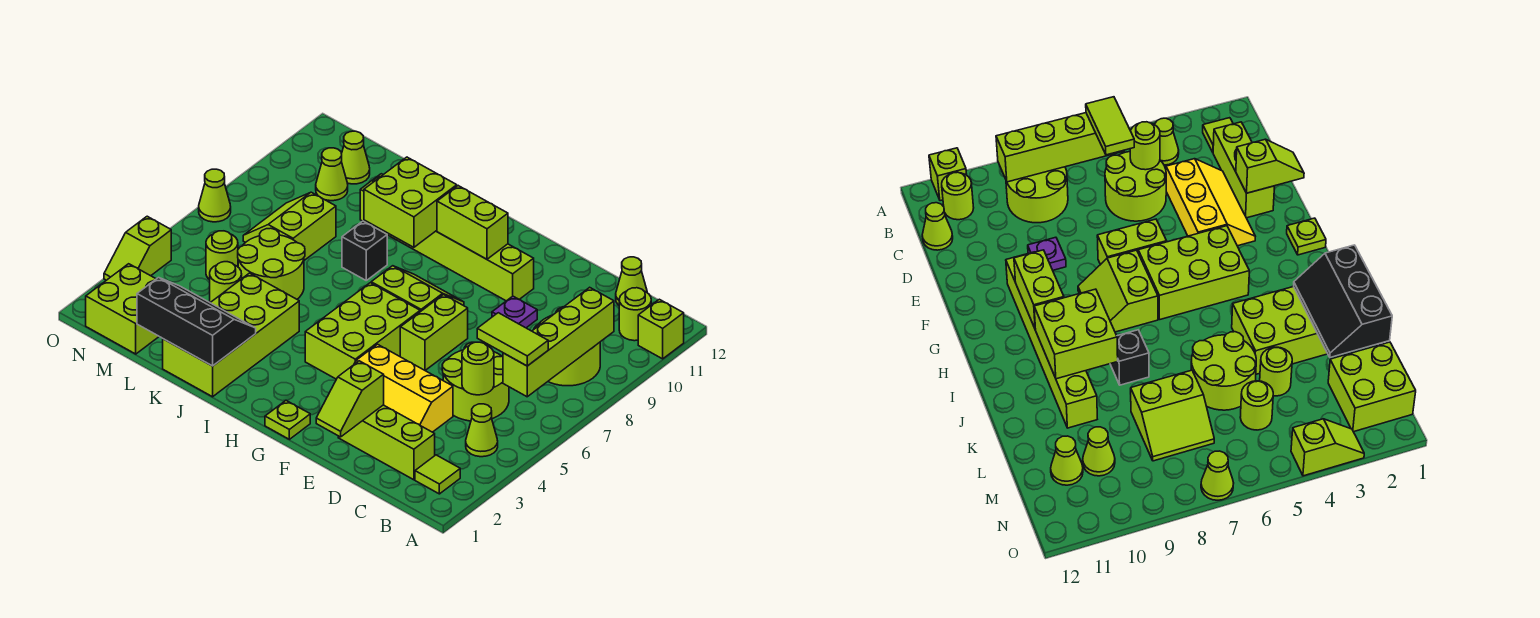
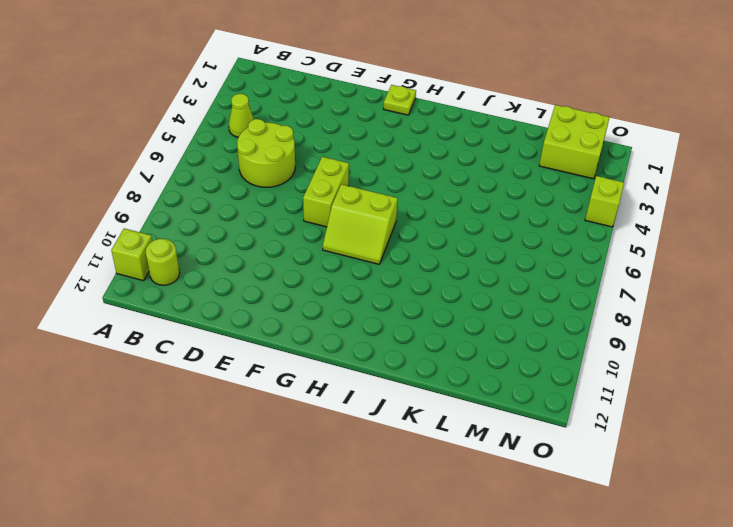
none -> lime 1x1 tile [415,455,460,494]
none -> lime 2x2 round brick [534,307,600,386]
none -> lime 1x3 brick [338,405,435,480]
none -> lime 1x1 cone [616,257,647,305]

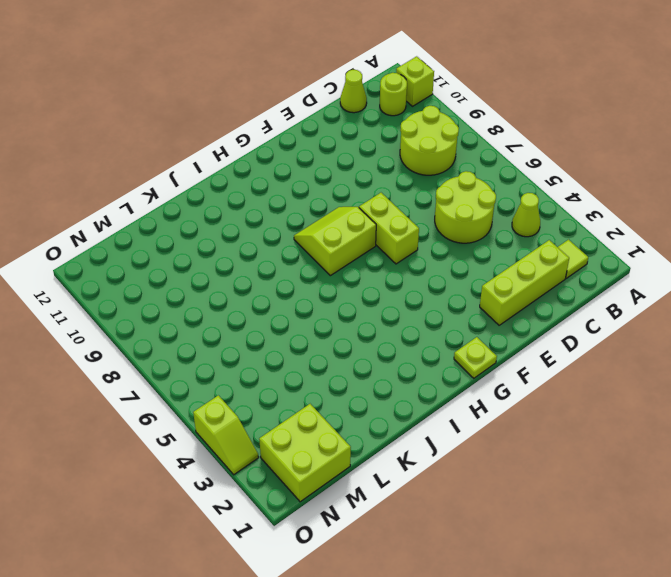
none -> yellow 2x3 slope [354,344,453,432]
none -> purple 1x1 plate [492,296,537,328]
none -> lime 1x6 brick [360,174,534,301]
none -> lime 2x3 brick [305,283,420,379]

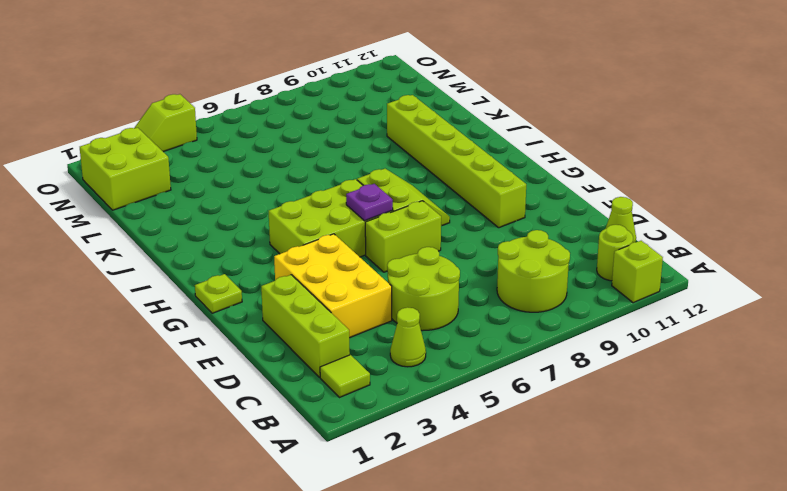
yellow 2x3 brick [274,234,392,338] -> yellow 2x3 slope [354,344,453,432]
purple 1x1 plate [346,184,393,221] -> purple 1x1 plate moved to [492,296,537,328]
none -> lime 2x4 brick [163,273,299,397]
none -> black 1x1 brick [342,221,387,280]
none -> lime 2x2 round brick [238,228,305,299]
none -> lime 1x1 round brick [210,262,242,302]

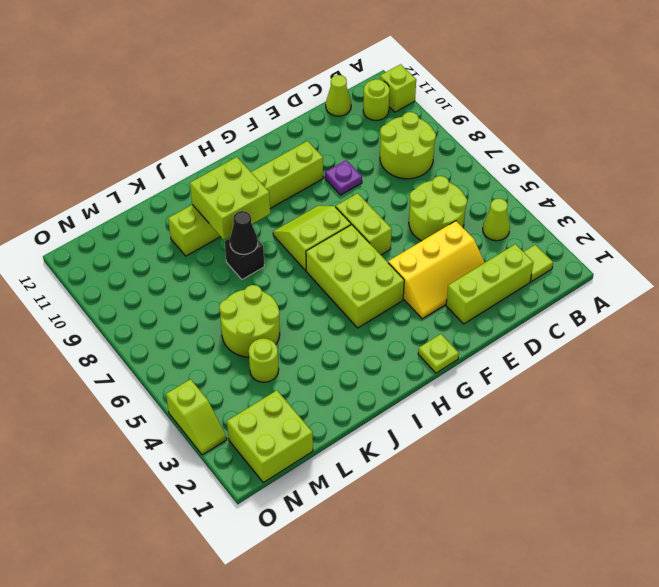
black 1x1 cone [230,211,258,254] -> none
none -> lime 2x4 brick [163,273,299,397]
none -> lime 2x2 slope [243,192,336,260]
none -> lime 1x1 round brick [206,231,238,280]
none -> lime 1x1 cone [316,148,348,201]

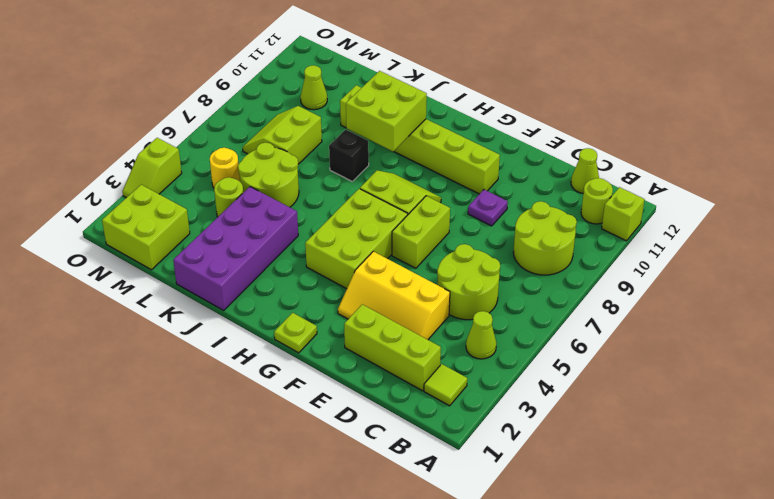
purple 2x4 brick [173,187,298,310] -> lime 2x4 brick [163,273,299,397]
yellow 1x1 round brick [210,148,240,188] -> lime 1x1 round brick [206,231,238,280]
none -> lime 1x1 cone [341,131,370,184]
none -> lime 1x1 cone [199,169,231,222]
none -> lime 1x4 brick [503,287,614,397]
none -> lime 1x1 round brick [462,342,494,395]

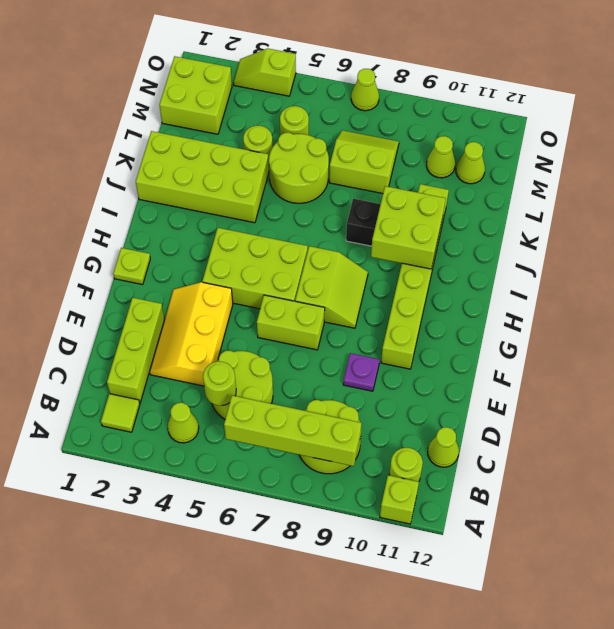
none -> lime 1x2 slope [316,361,384,437]
none -> lime 1x2 brick [437,186,508,259]
none -> black 2x3 slope [137,278,256,366]
none -> lime 1x2 tile [477,313,548,366]

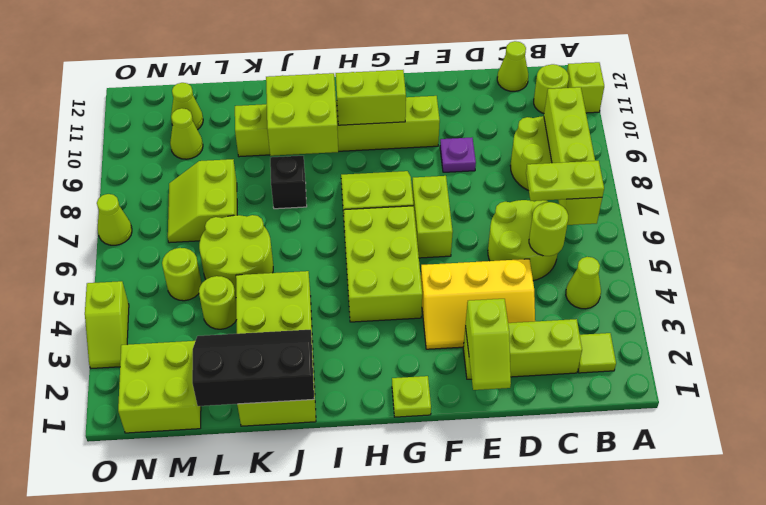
lime 1x2 plate [526,161,604,201] -> lime 1x2 tile [477,313,548,366]

